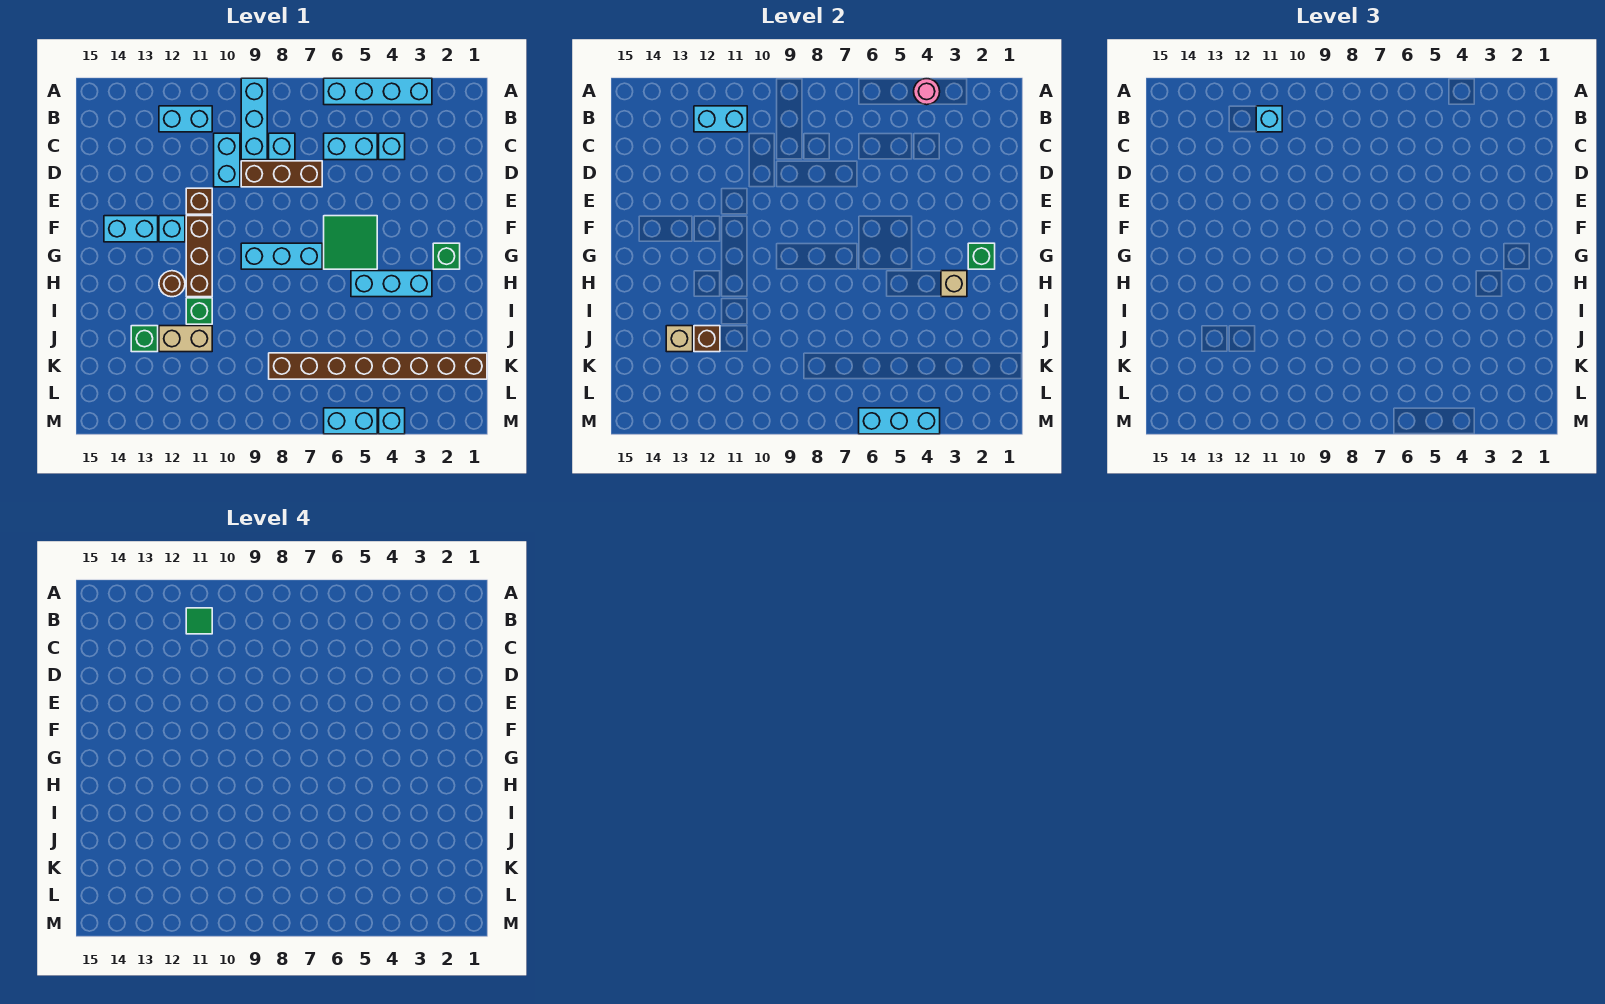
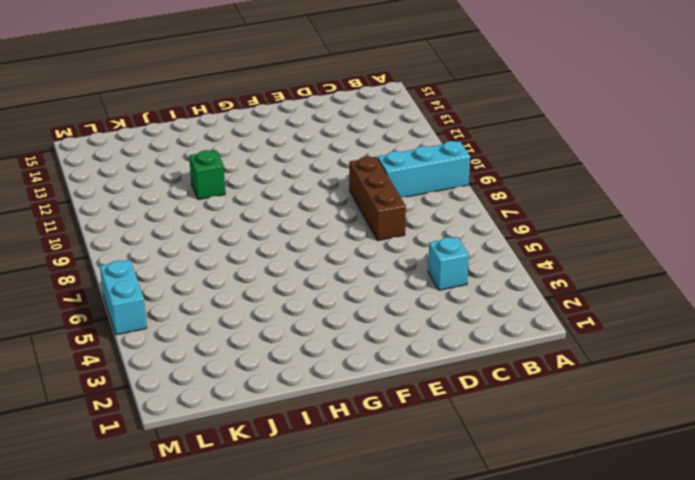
none -> cyan 1x4 brick [324,78,432,105]
none -> cyan 1x2 brick [159,106,212,132]
none -> cyan 1x2 brick [324,133,377,160]
none -> cyan 1x1 brick [269,133,295,160]

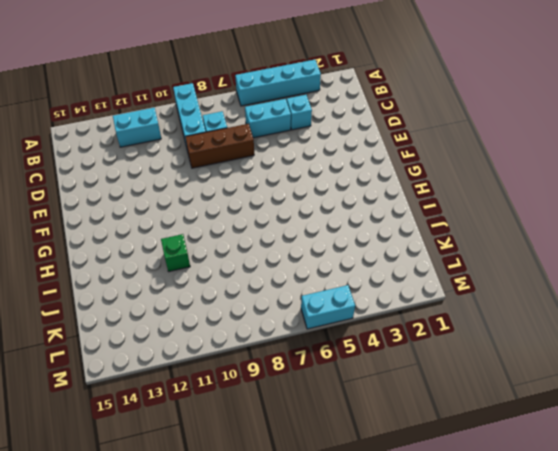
none -> cyan 1x2 brick [214,133,240,187]
none -> brown 1x1 brick [186,188,212,214]
none -> green 2x2 tile [324,216,377,269]
none -> brown 1x3 brick [186,216,212,297]

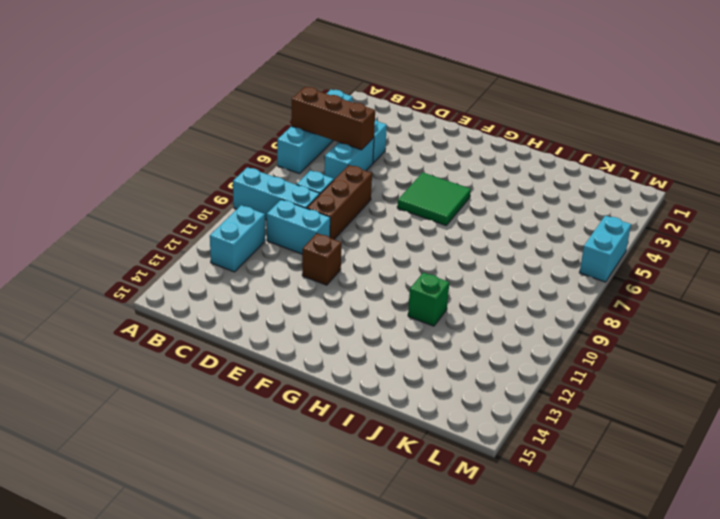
brown 1x3 brick [291,87,375,150] -> brown 1x3 brick moved to [186,216,212,297]
none -> cyan 1x1 brick [159,216,185,242]
none -> cyan 1x2 brick [104,216,158,242]
none -> green 1x1 brick [433,243,460,269]
none -> cyan 1x3 brick [241,243,322,269]

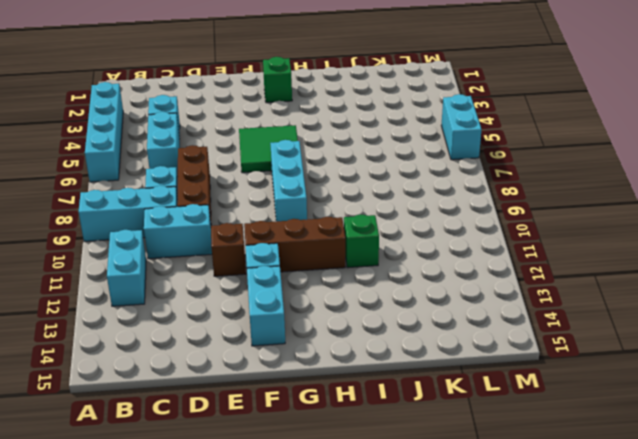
none -> cyan 1x3 brick [351,271,432,297]
none -> brown 1x1 round brick [159,271,185,297]
none -> tan 1x2 brick [159,326,212,352]
none -> green 1x1 brick [131,326,158,352]

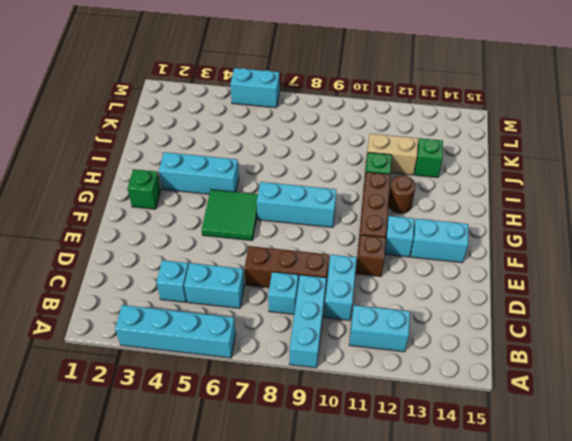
none -> brown 1x8 brick [269,353,487,379]
none -> cyan 1x1 brick [379,408,405,434]
none -> pink 1x1 round brick [914,79,940,105]
none -> cyan 1x2 brick [694,106,747,132]

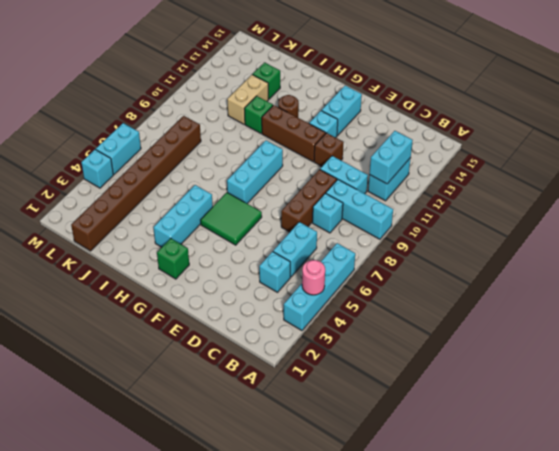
none -> green 1x1 brick [968,243,995,269]
none -> tan 1x1 brick [941,271,967,297]
none -> brown 1x1 brick [694,326,720,352]
none -> tan 1x1 brick [666,326,693,352]

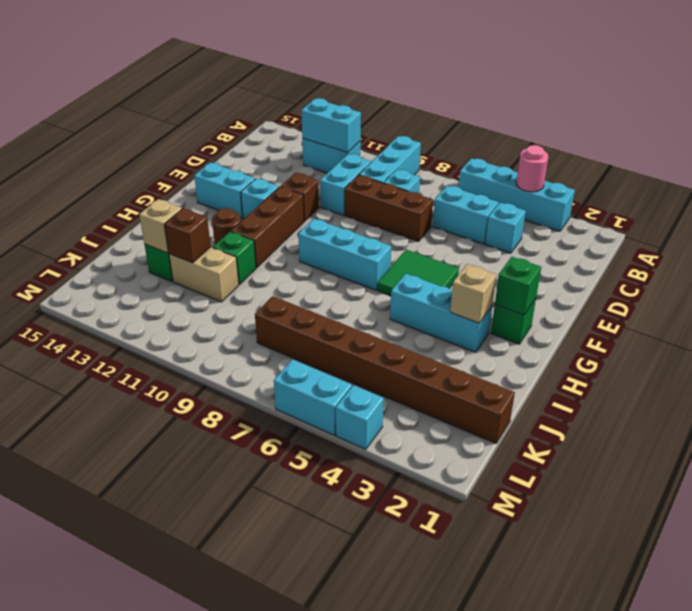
none -> cyan 1x3 brick [859,408,940,434]
none -> cyan 1x1 brick [1256,106,1282,132]
none -> green 1x1 tile [186,608,212,634]

